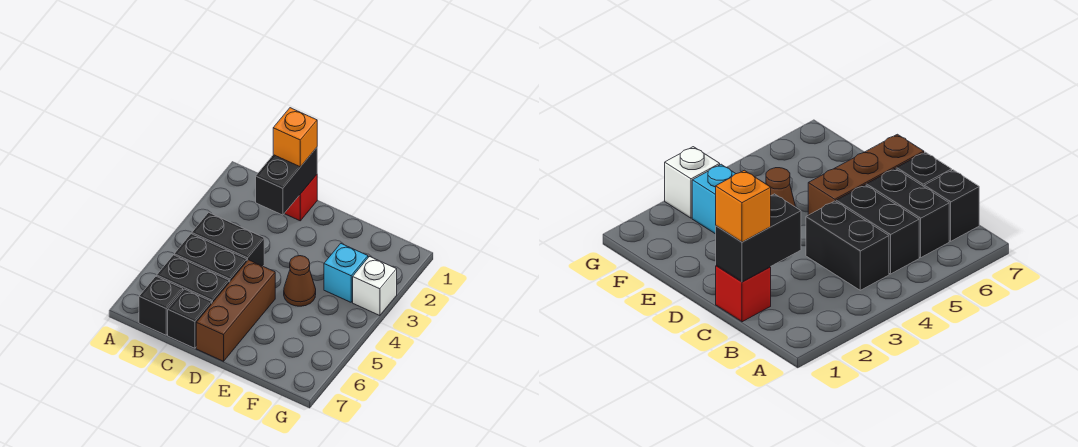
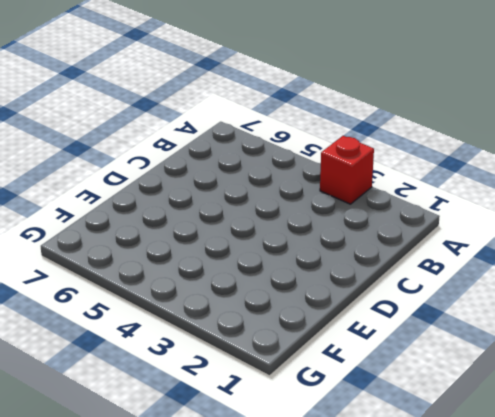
red 1x1 brick [320,136,374,204] -> red 1x1 brick moved to [284,175,317,221]
none -> black 1x2 brick [192,212,264,266]
none -> black 1x2 brick [174,234,247,282]
none -> black 1x2 brick [157,255,229,303]

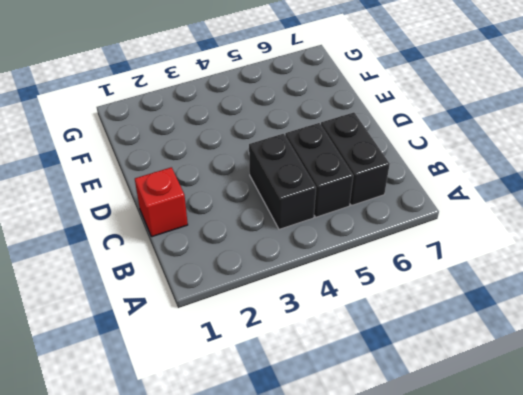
none -> black 1x1 brick [139,276,183,335]
none -> black 1x1 brick [168,289,212,348]
none -> brown 1x3 brick [196,260,275,361]

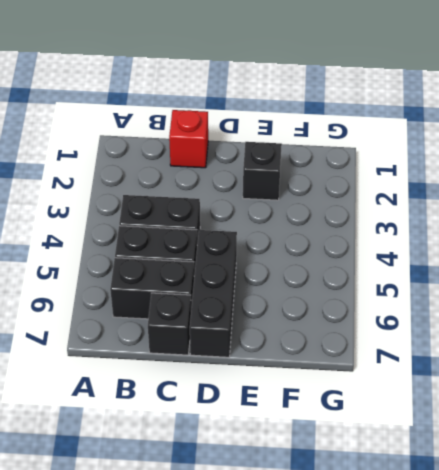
black 1x3 brick [190,230,237,357] -> brown 1x3 brick [196,260,275,361]
black 1x1 brick [243,142,282,200] -> black 1x1 brick moved to [139,276,183,335]
none -> brown 1x1 cone [284,256,316,306]
none -> cyan 1x1 brick [324,244,368,302]
none -> white 1x1 brick [353,256,397,316]

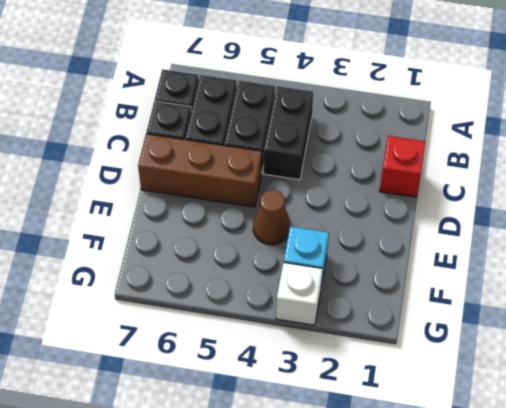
none -> black 1x2 brick [256,148,317,215]
none -> orange 1x1 brick [273,108,317,167]

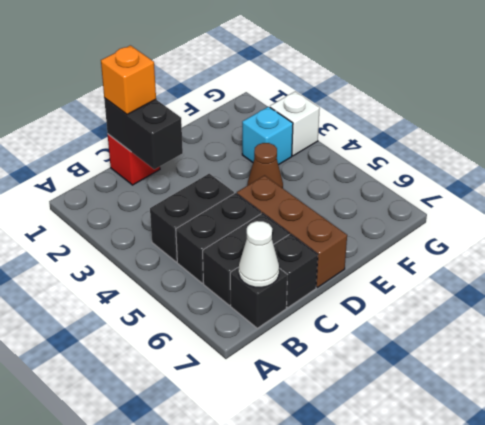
white 1x1 cone [239,221,279,287] -> none

